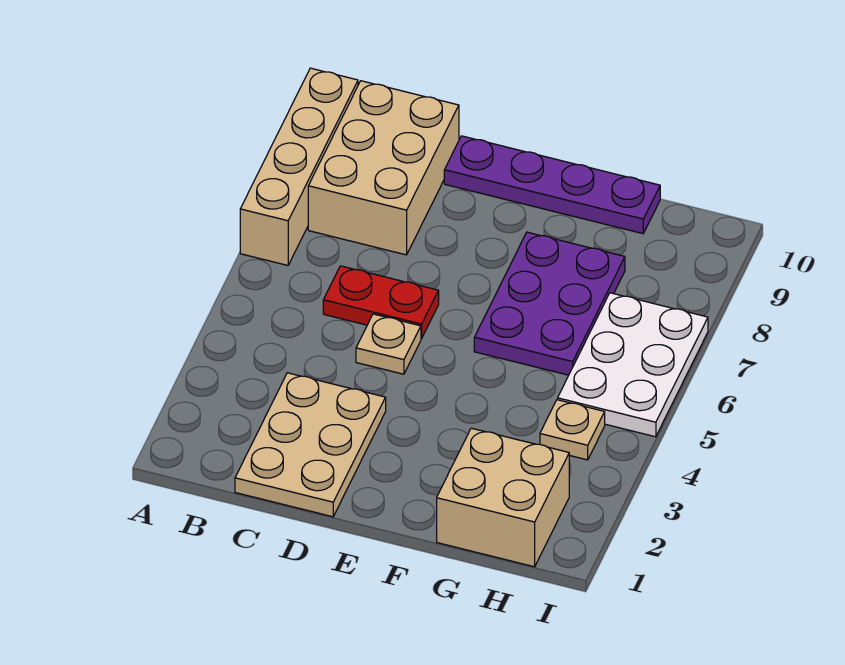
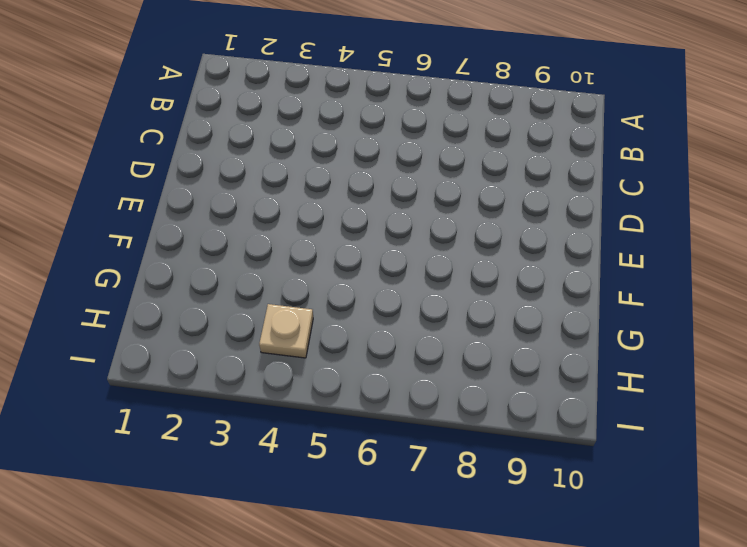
none -> tan 1x4 brick [240,68,358,265]
none -> tan 2x3 brick [308,81,459,255]

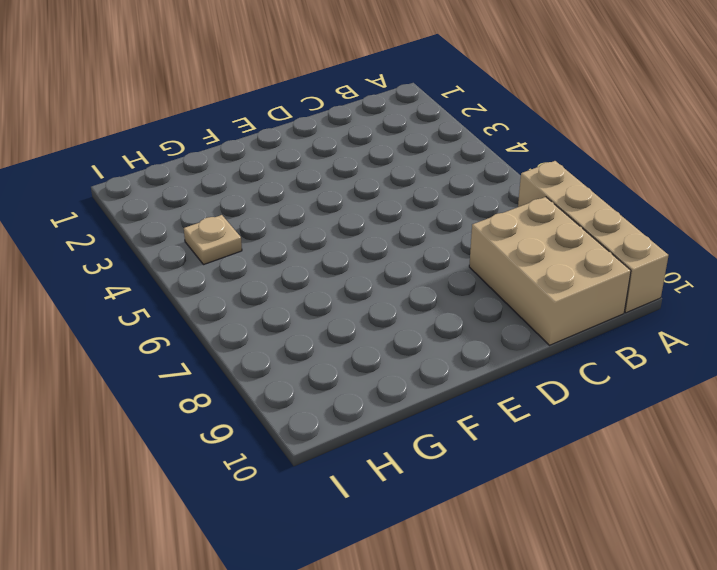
none -> tan 2x3 plate [235,373,386,517]
none -> red 1x2 plate [323,266,439,339]

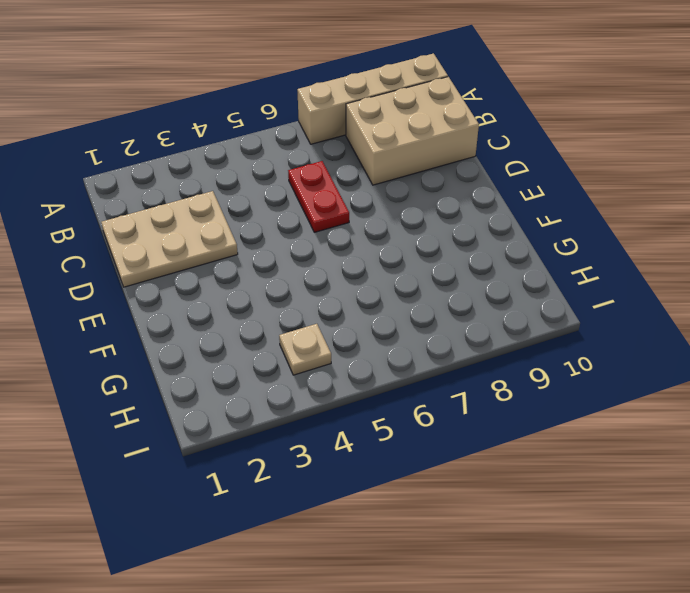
none -> tan 1x1 plate [356,314,421,374]
none -> purple 1x4 plate [444,136,660,234]

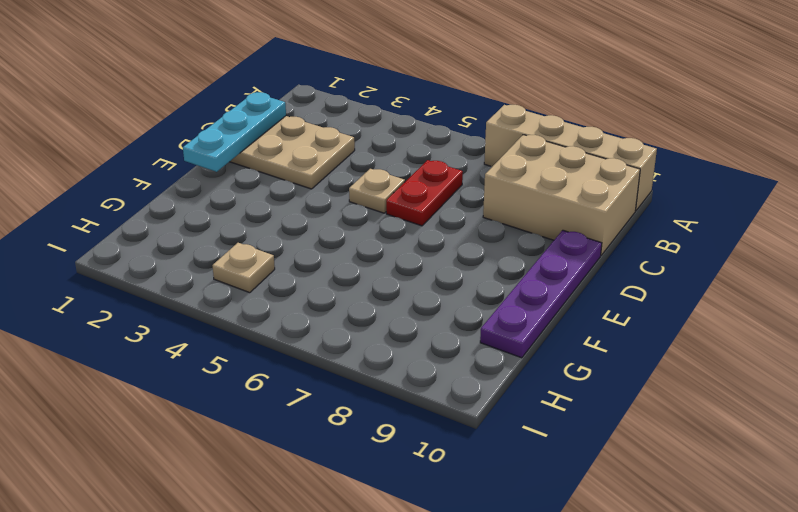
cyan 1x3 plate [183,92,286,172] -> none
none -> purple 2x3 plate [474,232,625,375]
none -> tan 2x2 brick [437,428,569,567]

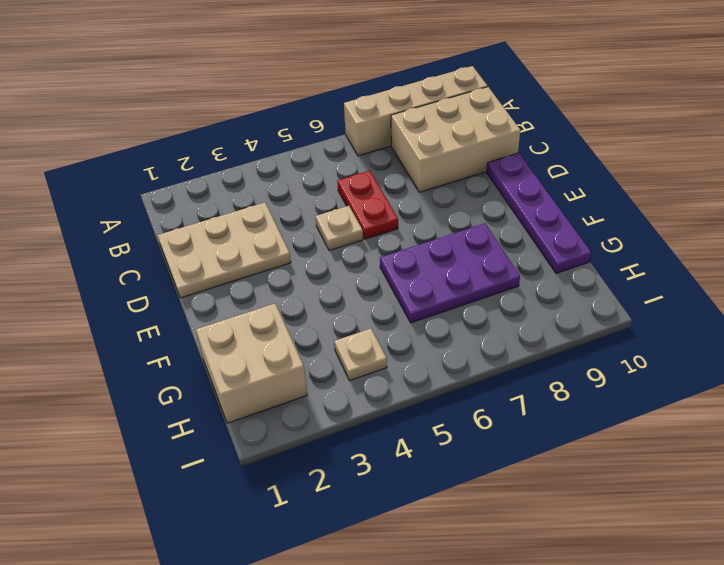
none -> white 2x3 plate [558,293,708,437]

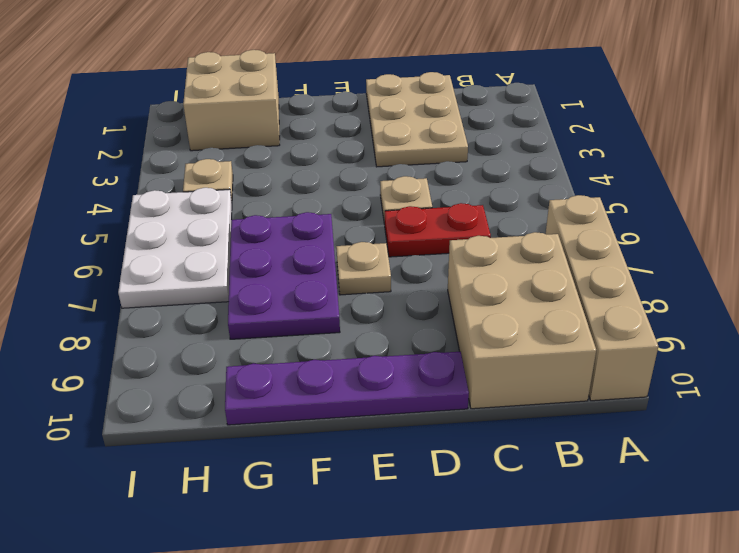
tan 1x1 plate [336,242,391,295] -> none

